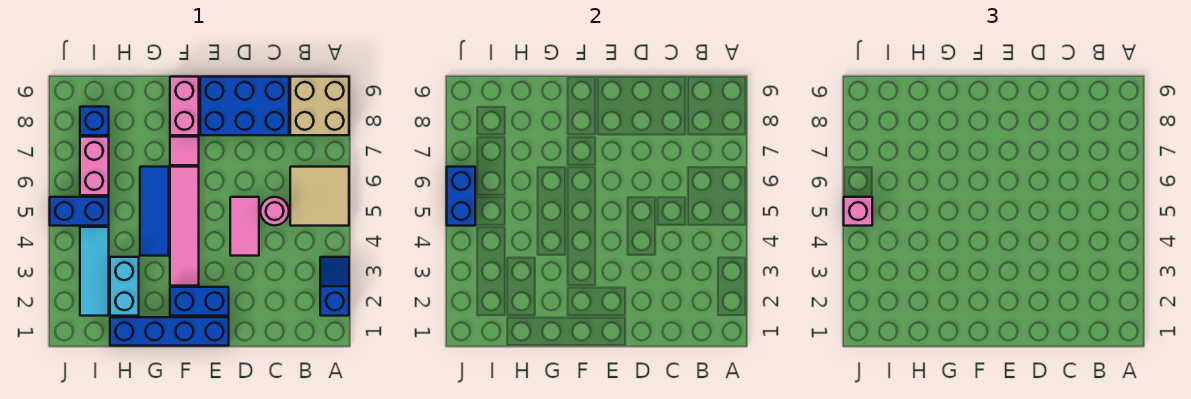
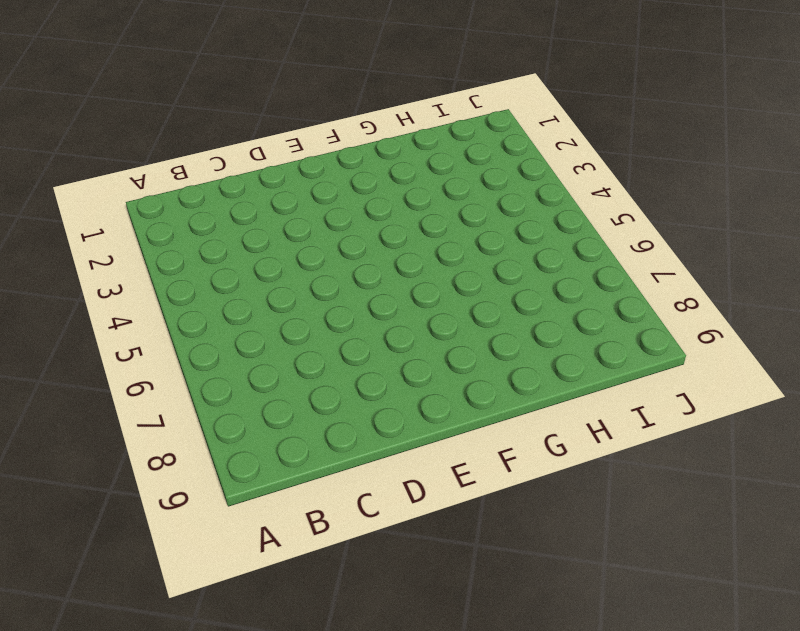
none -> blue 1x2 slope [320,257,349,316]
none -> tan 2x2 tile [290,167,349,226]
none -> tan 2x2 brick [290,77,349,135]

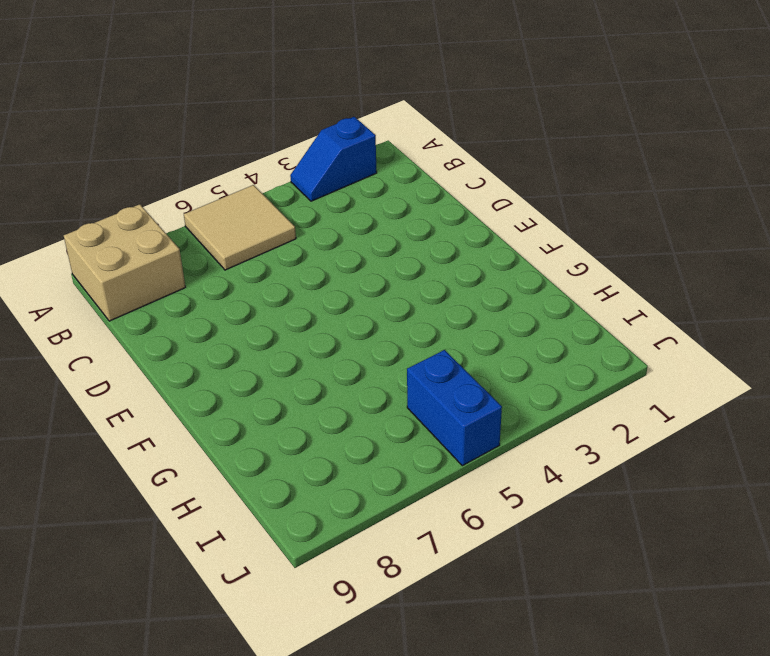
none -> pink 1x1 round brick [260,197,289,226]
none -> blue 2x3 brick [200,77,289,135]
none -> pink 1x2 tile [230,197,259,256]

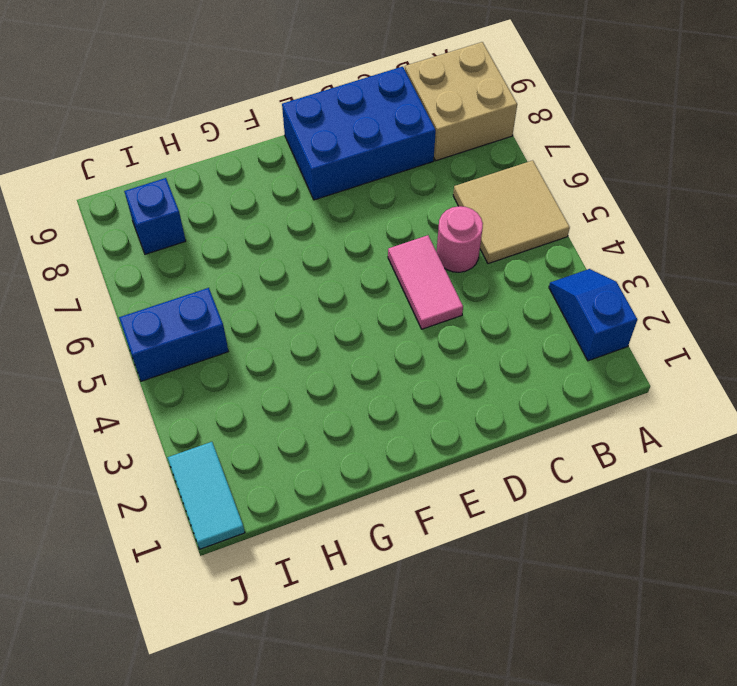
cyan 1x2 tile [168,442,245,549] -> none
none -> blue 1x4 brick [110,317,229,346]
none -> blue 1x2 brick [170,287,229,316]
none -> pink 1x4 tile [170,167,199,286]

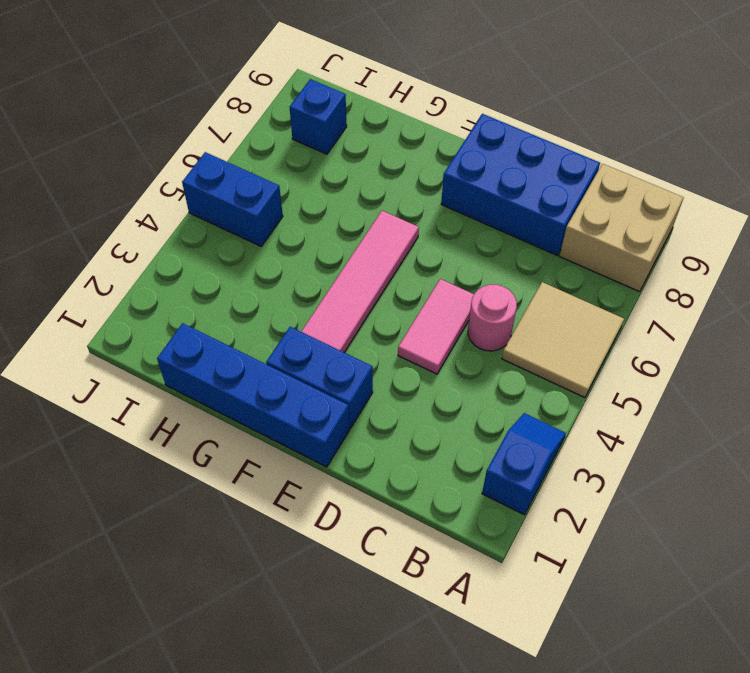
none -> pink 1x1 tile [170,137,199,165]
none -> pink 1x2 brick [170,77,199,135]
none -> blue 1x3 tile [140,167,169,256]

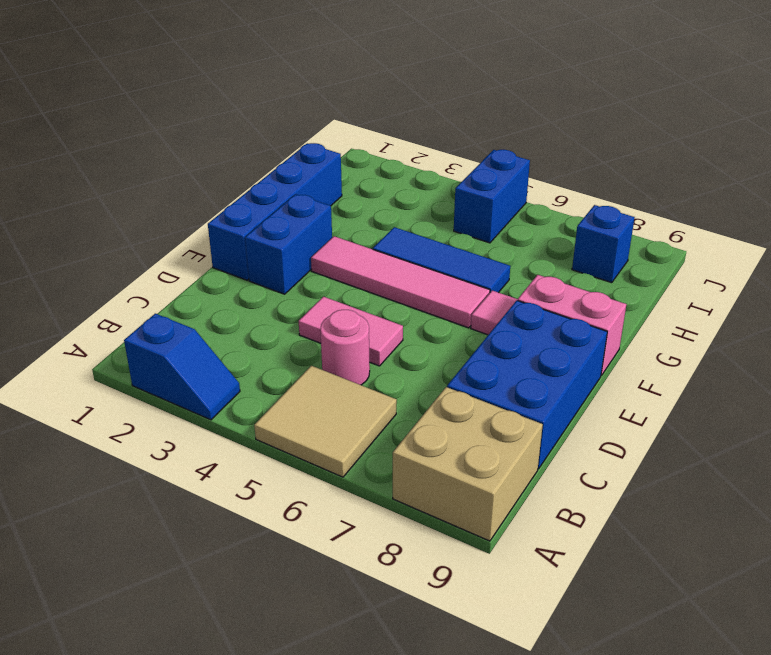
none -> cyan 1x2 brick [110,257,139,316]
none -> cyan 1x3 tile [80,227,109,316]
none -> pink 1x2 brick [80,137,109,195]

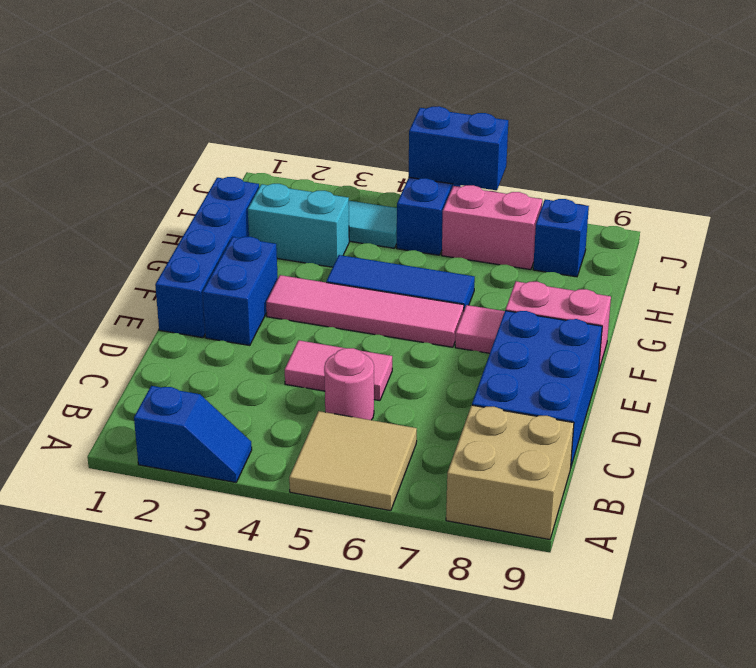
none -> pink 1x1 brick [844,197,872,226]

